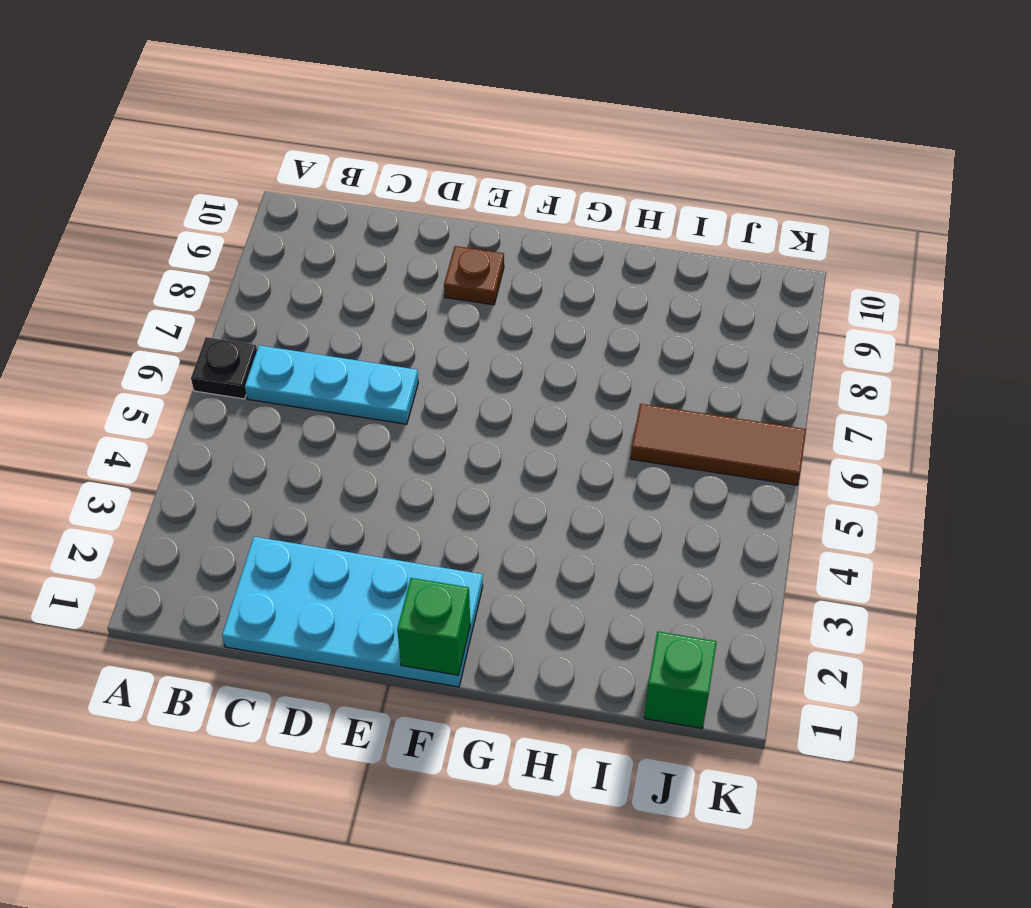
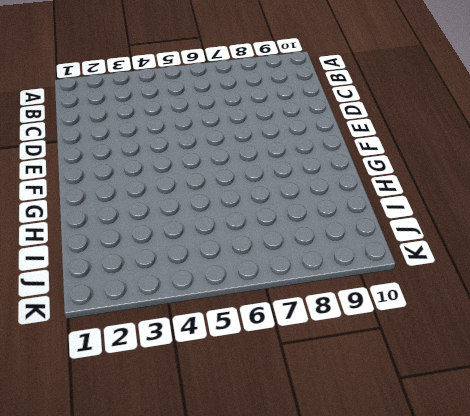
none -> black 1x1 plate [191,337,257,399]
none -> cyan 1x3 plate [245,345,418,424]

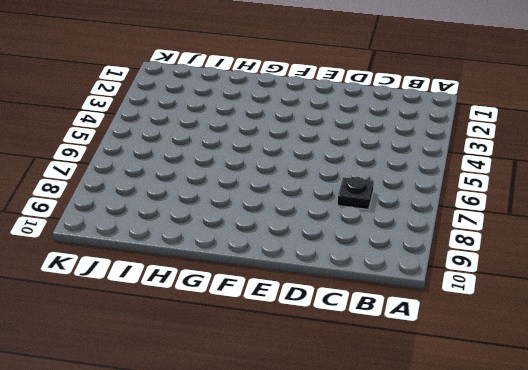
black 1x1 plate [338,177,374,209] -> black 1x1 plate moved to [191,337,257,399]
none -> cyan 1x3 plate [245,345,418,424]
none -> cyan 2x4 plate [222,537,483,687]

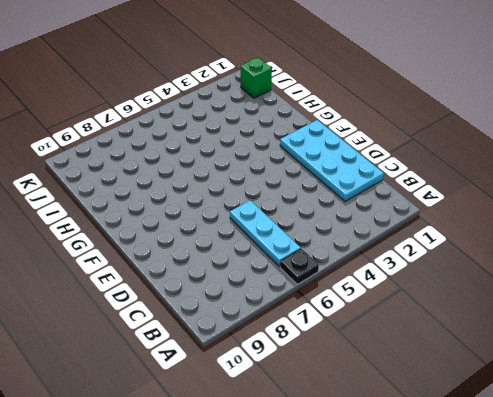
none -> brown 1x1 plate [444,246,504,305]
none -> brown 1x3 tile [631,404,806,485]

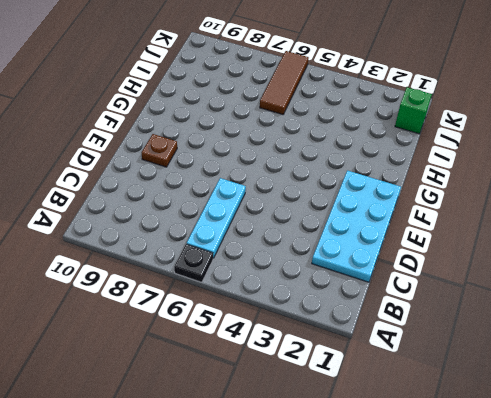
none -> green 1x1 brick [397,578,470,675]

